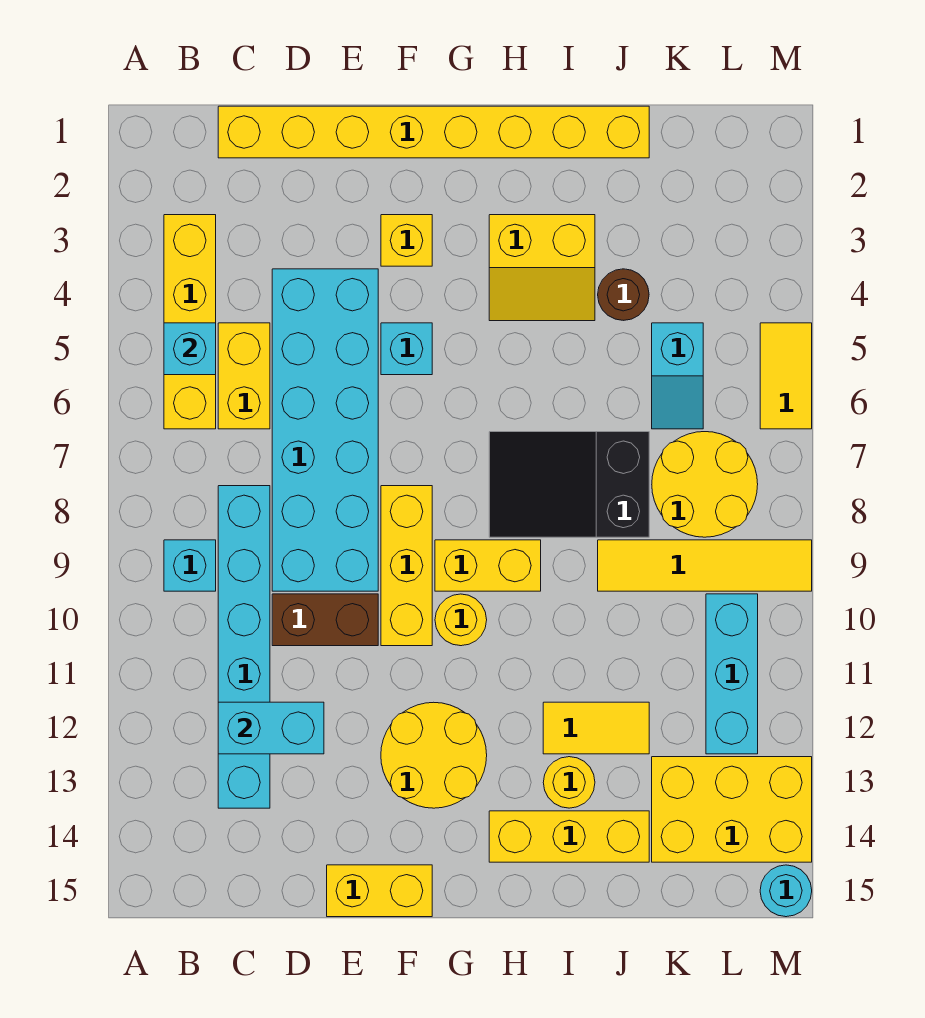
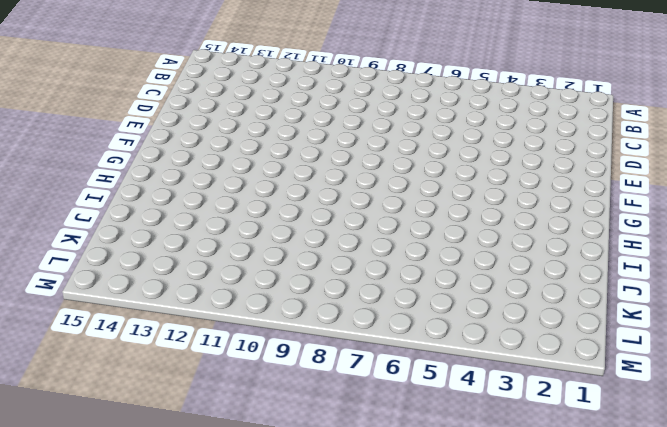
none -> yellow 1x4 brick [164,215,216,429]
none -> cyan 1x1 brick [164,540,216,591]
none -> yellow 1x8 brick [218,106,649,158]

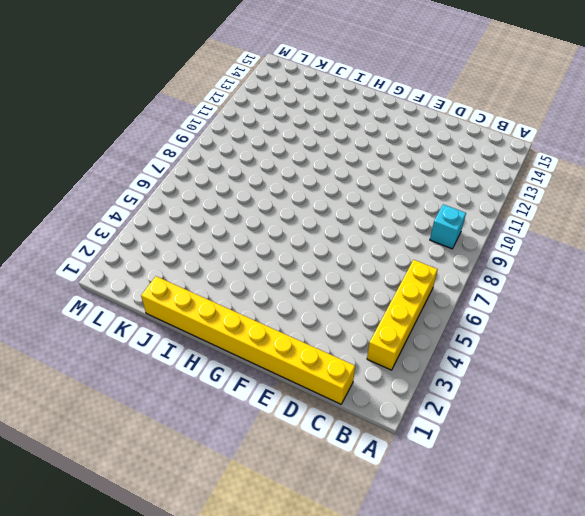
none -> yellow 1x2 brick [218,323,270,429]
none -> cyan 1x6 brick [218,486,270,808]
none -> cyan 2x6 brick [272,269,378,591]

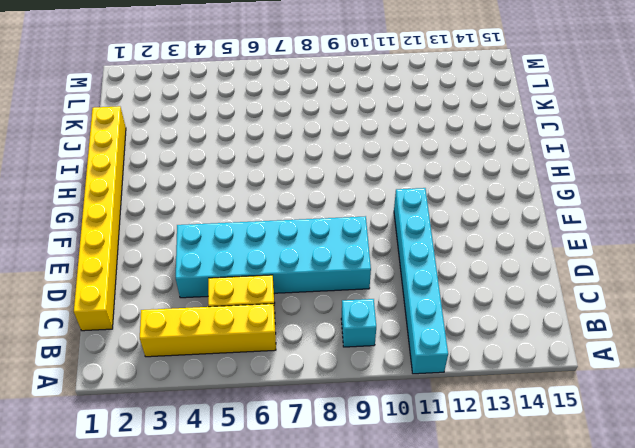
cyan 1x6 brick [394,188,448,374] -> cyan 1x6 brick turned to [218,486,270,808]
none -> brown 1x2 brick [272,594,378,646]
none -> yellow 1x2 brick [327,865,432,917]
none -> yellow 1x1 brick [381,215,432,266]

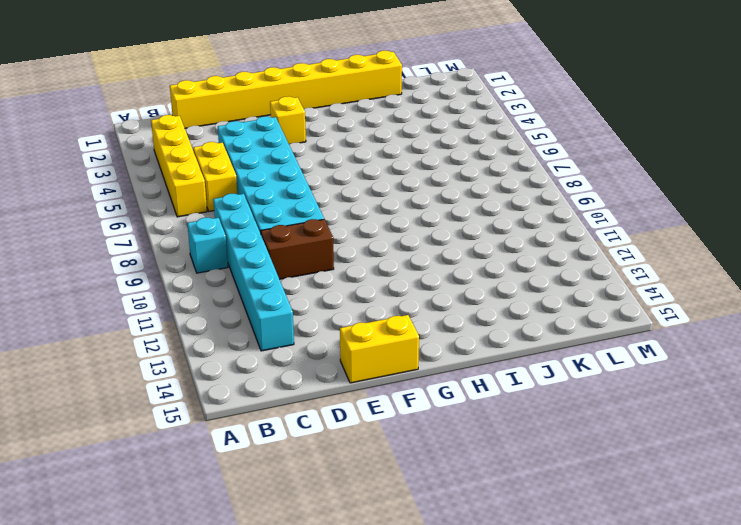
none -> cyan 1x1 brick [381,323,432,375]
none -> yellow 1x3 brick [381,486,432,646]
none -> yellow 2x2 round brick [381,702,487,808]

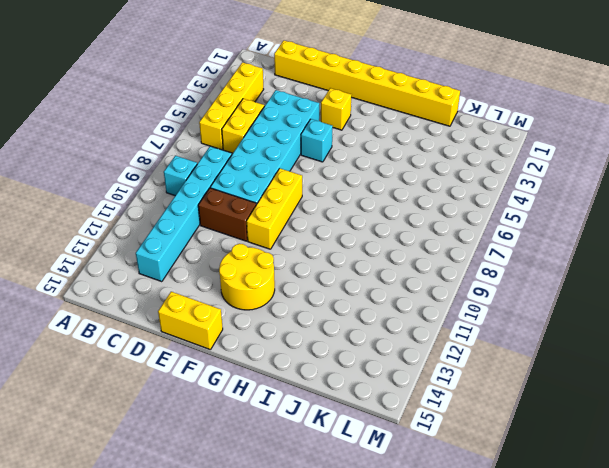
none -> yellow 1x2 brick [435,540,541,591]
none -> yellow 1x1 round brick [435,594,487,646]
none -> yellow 2x2 slope [489,215,595,321]

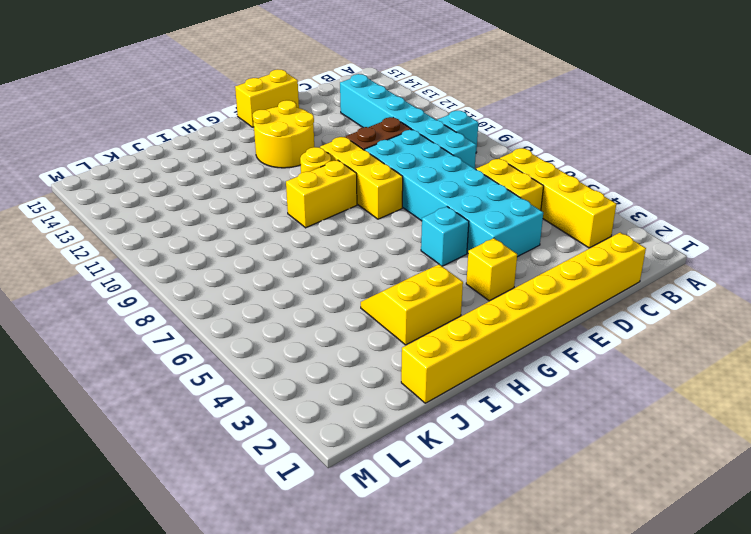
none -> black 2x3 slope [489,432,649,537]
none -> yellow 1x3 brick [489,811,649,862]
none -> yellow 1x2 tile [543,702,649,754]

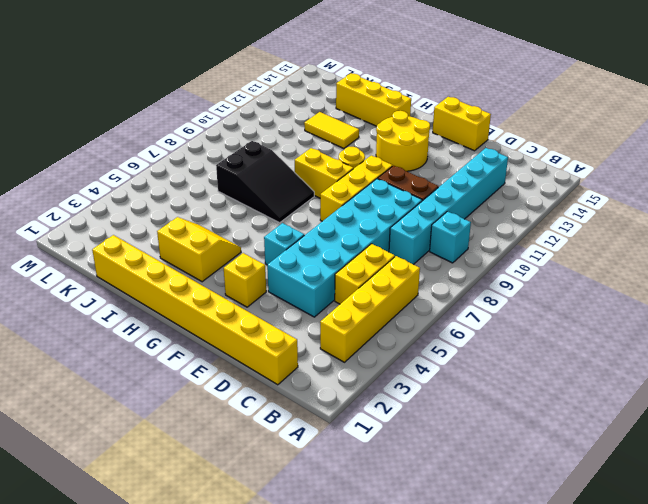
none -> yellow 1x1 round brick [543,757,595,808]
none -> brown 1x1 round brick [598,269,649,320]
none -> yellow 1x4 tile [598,540,812,591]

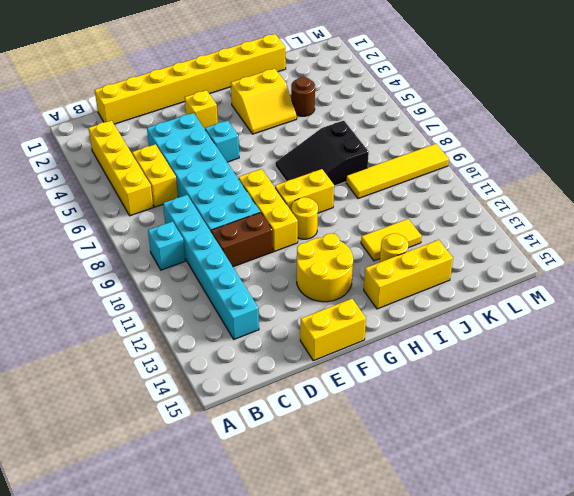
none -> cyan 1x2 slope [652,323,703,429]
none -> yellow 2x2 round brick [652,432,758,537]
none -> yellow 2x3 brick [652,757,812,862]

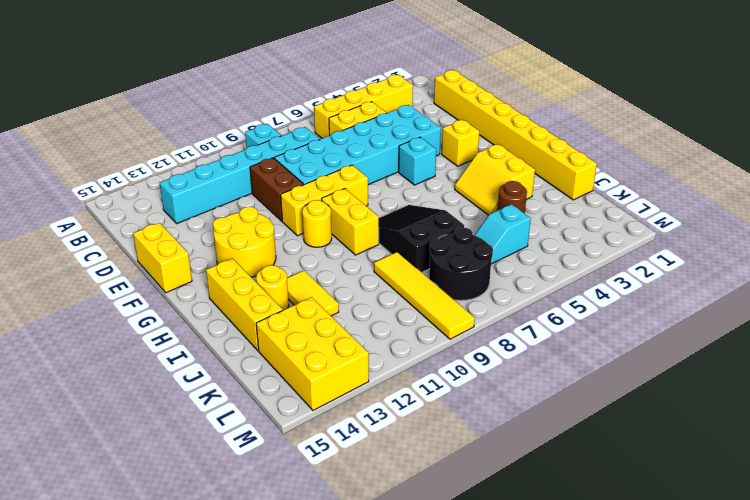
black 2x2 round brick [429,227,493,301] -> yellow 2x2 round brick [652,432,758,537]
none -> cyan 1x3 brick [706,594,758,754]
none -> yellow 1x2 tile [760,323,812,429]
none -> cyan 1x1 round brick [760,865,812,917]

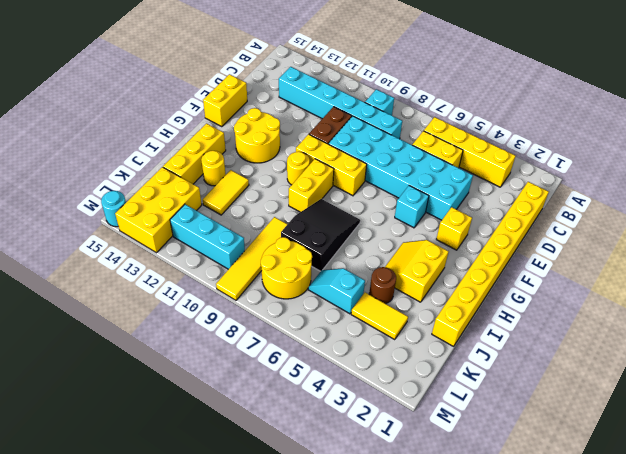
yellow 1x2 tile [351,292,408,340] -> yellow 1x2 tile moved to [760,323,812,429]
none -> cyan 1x1 brick [164,323,216,375]
none -> cyan 1x2 brick [218,702,324,754]

